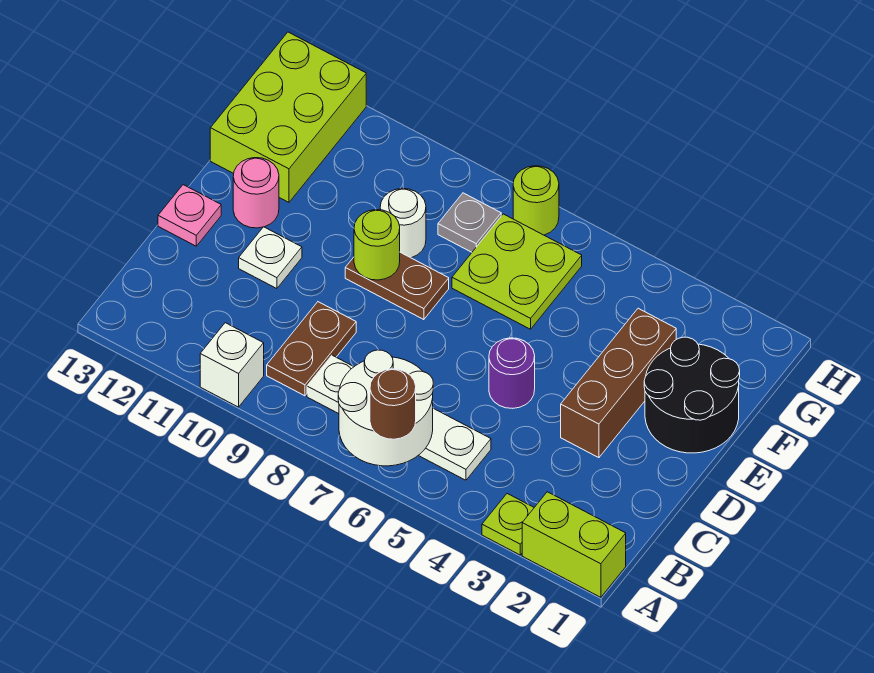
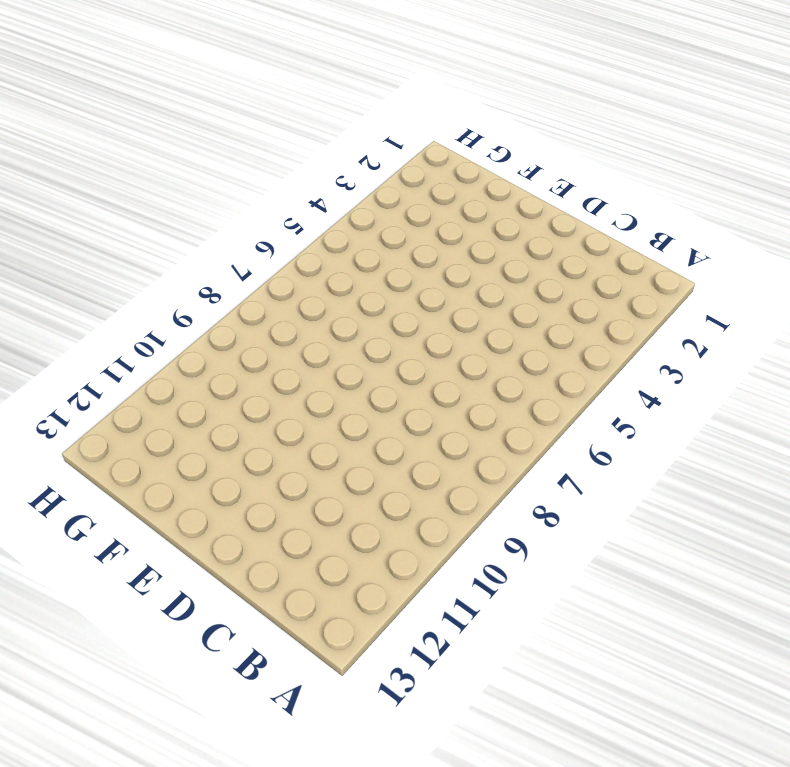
none -> lime 1x2 brick [522,492,626,597]
none -> lime 1x1 plate [482,494,534,555]
none -> white 1x1 brick [200,323,264,407]

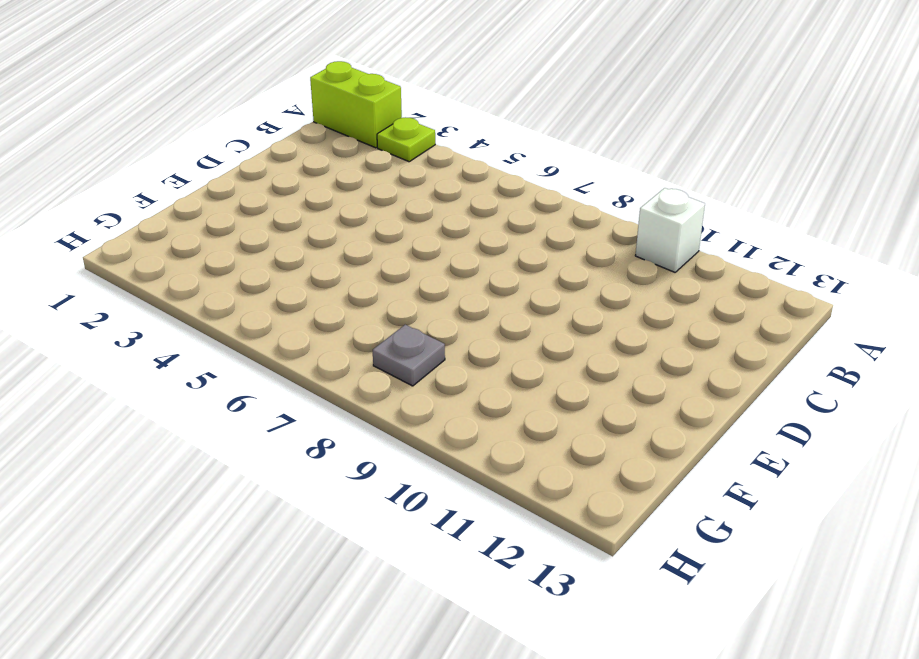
none -> white 1x4 plate [307,355,491,480]
none -> brown 1x2 plate [267,302,356,396]
none -> brown 1x3 brick [561,308,676,458]

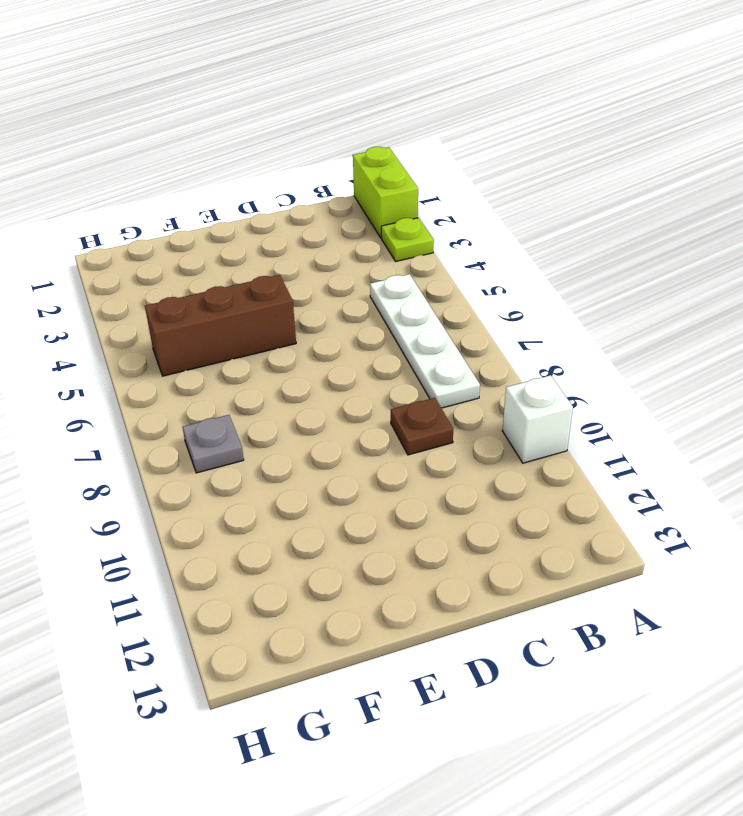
brown 1x1 plate [391,398,453,455] -> brown 1x2 plate [267,302,356,396]
brown 1x3 brick [145,275,296,376] -> brown 1x3 brick moved to [561,308,676,458]
none -> purple 1x1 round brick [489,338,535,408]
none -> white 1x1 plate [239,227,302,289]
none -> pink 1x1 plate [158,185,221,246]

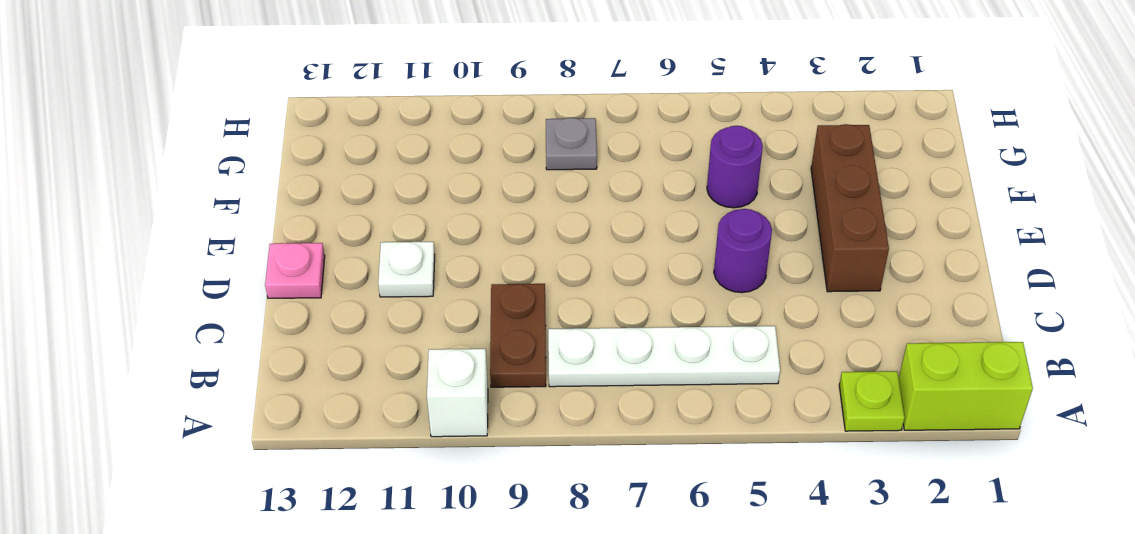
purple 1x1 round brick [707,126,763,208] -> none
none -> black 2x2 round brick [644,337,740,453]
none -> brown 1x2 plate [345,252,449,320]
none -> pink 1x1 round brick [233,158,279,228]

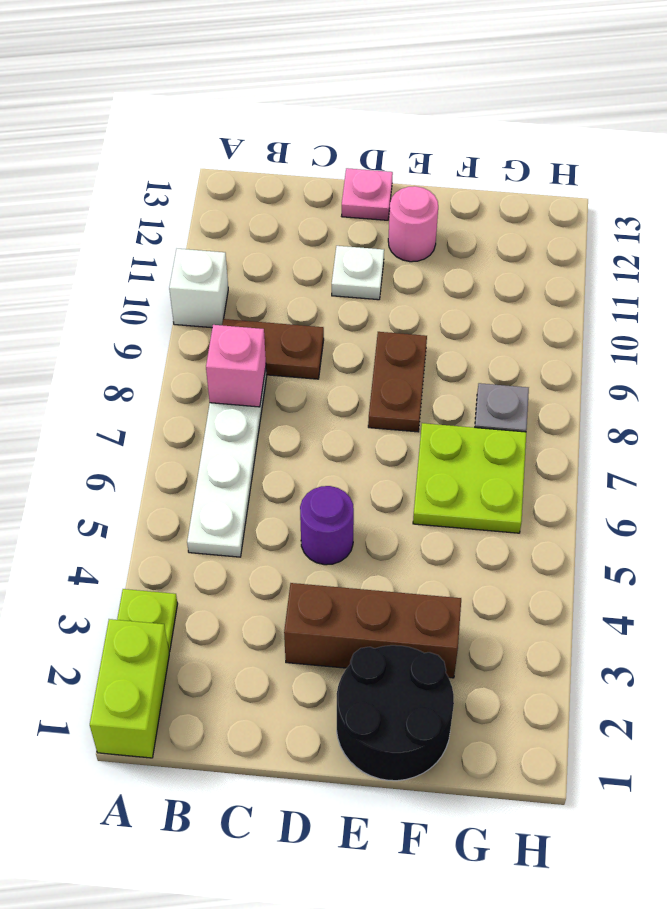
pink 1x1 brick [206,325,266,407] -> none
none -> white 1x1 round brick [380,188,426,258]
none -> lime 2x3 brick [210,32,366,202]
none -> lime 1x1 round brick [513,166,559,235]

